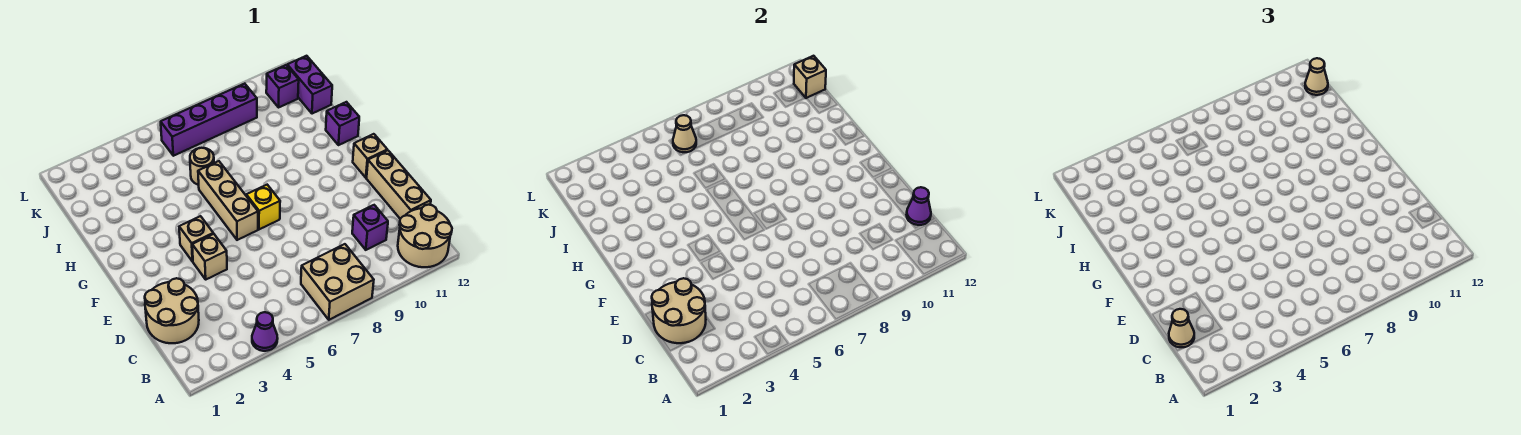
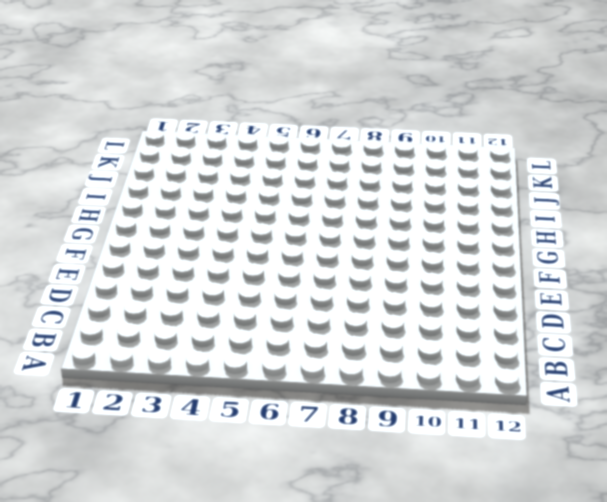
none -> purple 1x1 cone [252,312,278,351]
none -> tan 2x2 brick [301,244,374,320]
none -> tan 2x2 round brick [398,205,452,267]

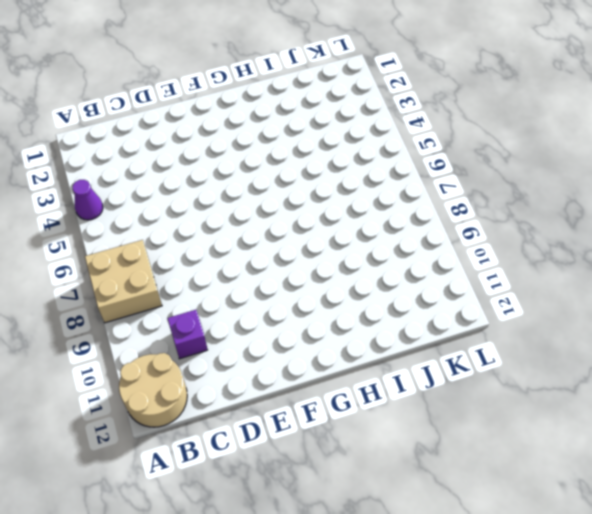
none -> tan 2x2 round brick [145,278,199,343]
none -> tan 1x3 brick [366,150,431,219]
none -> tan 1x1 brick [192,234,227,279]

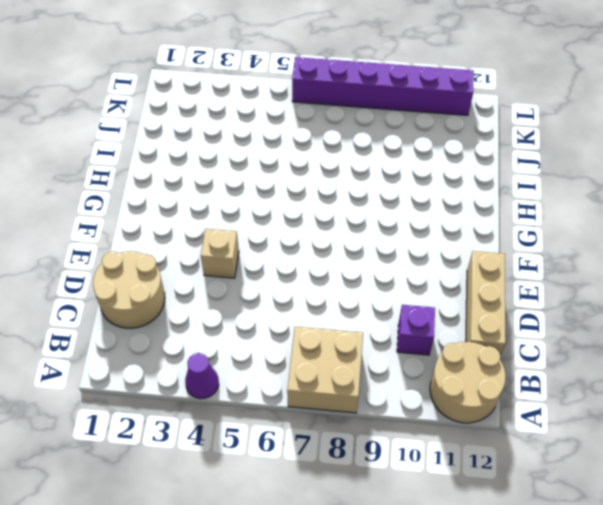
purple 1x6 brick [292,57,474,115] -> none
none -> tan 1x1 brick [179,216,213,261]
none -> tan 1x3 brick [198,161,258,240]
none -> yellow 1x1 brick [246,185,280,229]

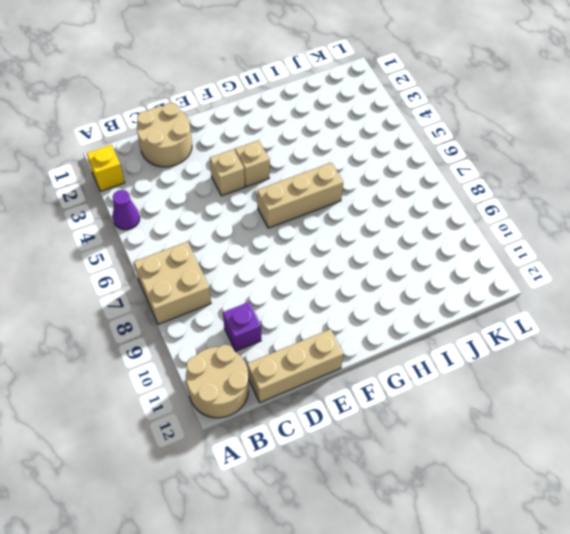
yellow 1x1 brick [87,145,125,191] -> yellow 1x1 brick moved to [246,185,280,229]
none -> tan 1x1 brick [353,134,387,178]
none -> purple 1x1 brick [326,102,359,145]
none -> tan 1x1 round brick [190,148,214,185]

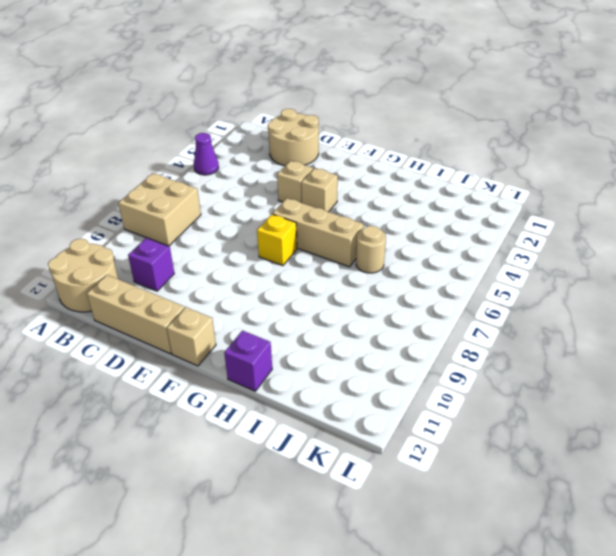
none -> purple 1x2 brick [287,56,332,114]
none -> purple 1x4 brick [161,84,257,156]
none -> purple 1x1 brick [266,65,299,107]

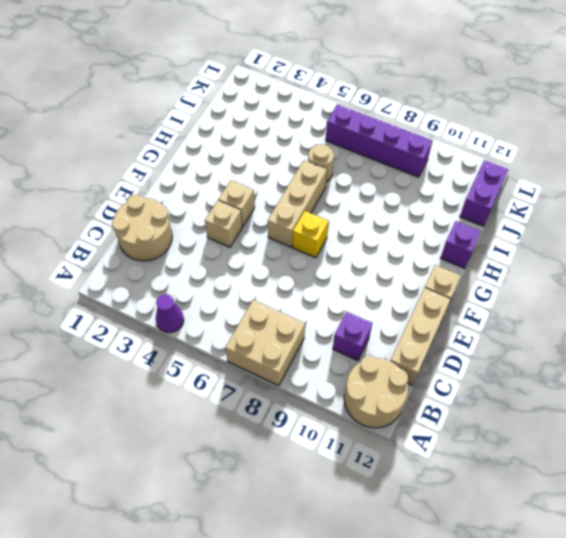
none -> purple 1x1 brick [266,65,299,107]
none -> tan 2x2 round brick [652,278,706,343]
none -> purple 1x1 cone [906,187,931,225]

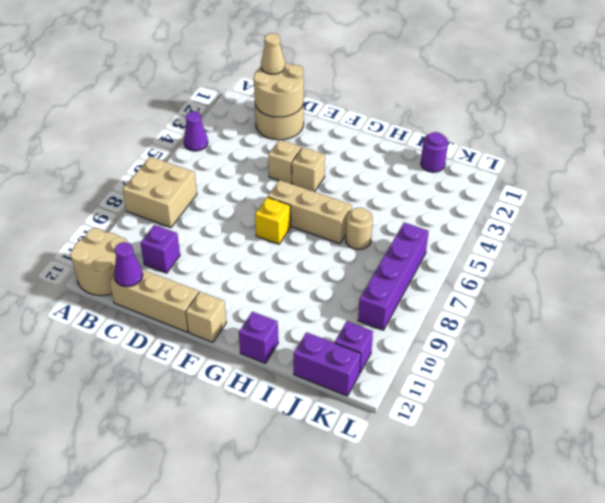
purple 1x1 round brick [421,132,448,172] -> none
none -> tan 1x1 cone [673,115,696,153]
none -> tan 1x1 brick [794,56,826,98]
none -> tan 1x1 cone [1305,58,1328,95]

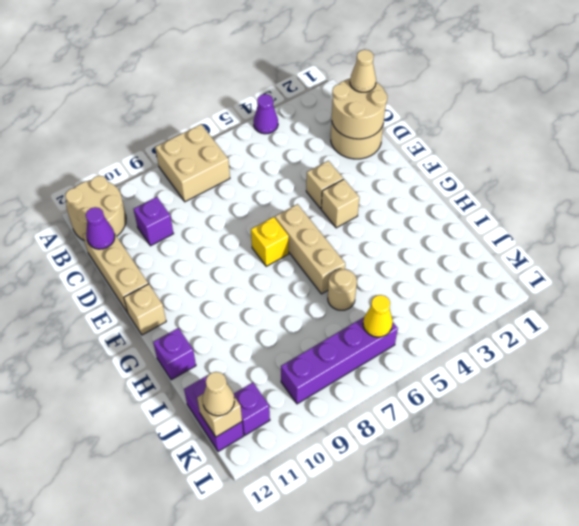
yellow 1x1 cone [363,295,393,337] -> tan 1x1 cone [673,115,696,153]

